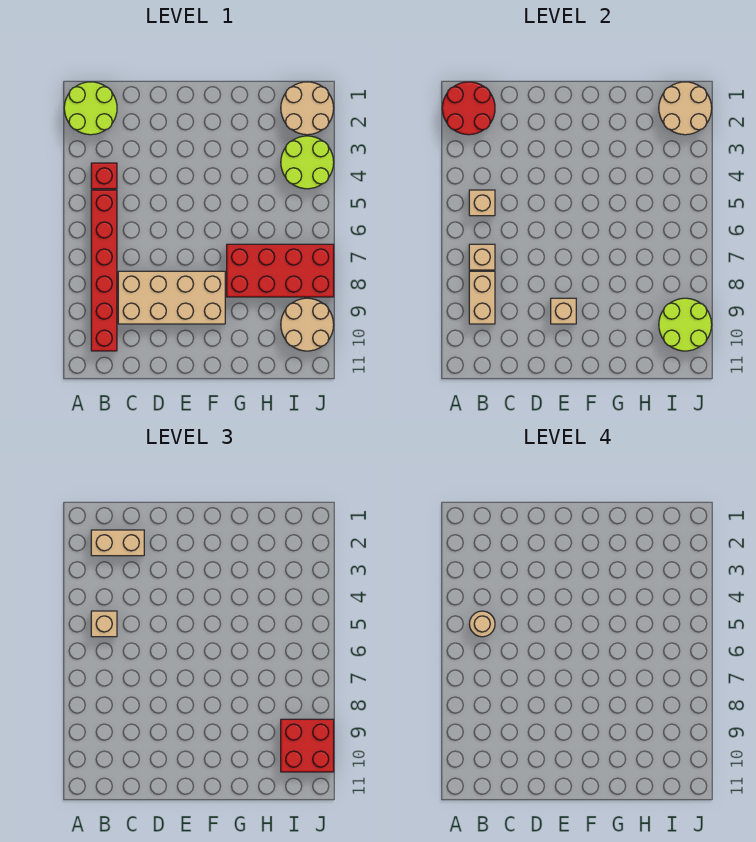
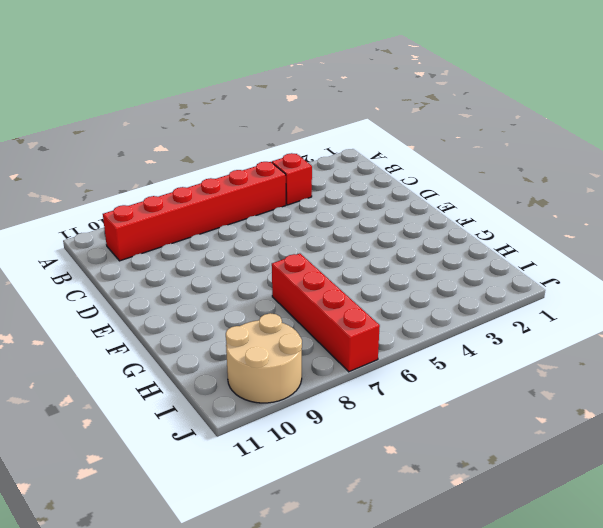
red 1x4 brick [272,254,380,372] -> red 2x4 brick [227,244,334,297]
none -> lime 2x2 round brick [64,82,117,135]
none -> tan 2x4 brick [118,271,225,324]
none -> tan 2x2 round brick [281,82,334,135]

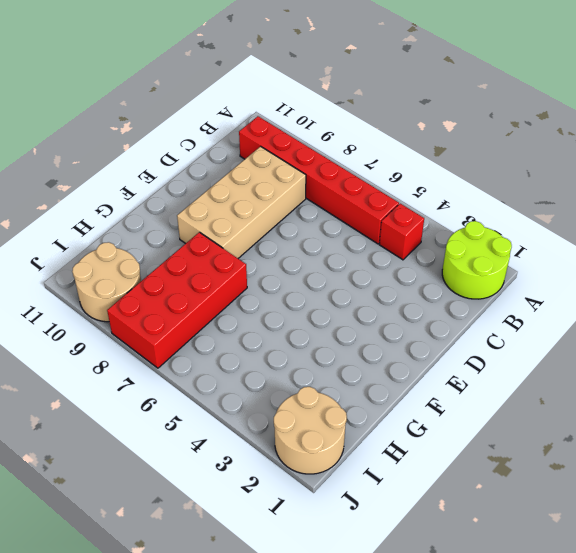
none -> lime 2x2 round brick [281,136,334,189]
none -> red 2x2 round brick [442,82,495,135]
none -> tan 1x1 brick [469,190,495,216]

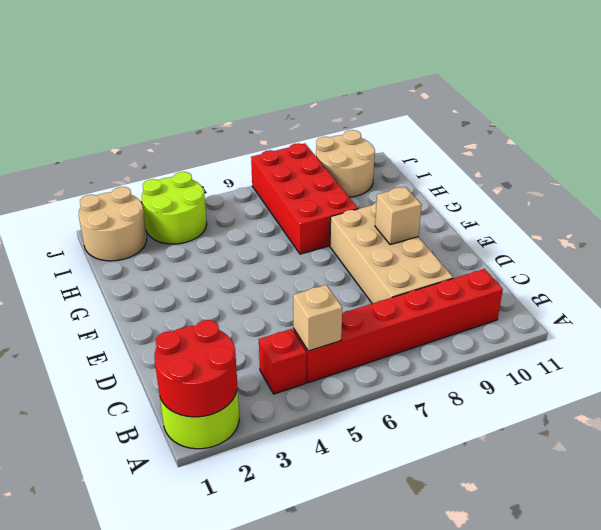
none -> tan 1x1 brick [469,244,495,270]
none -> tan 1x2 brick [469,271,495,324]
none -> tan 2x2 round brick [659,82,712,135]

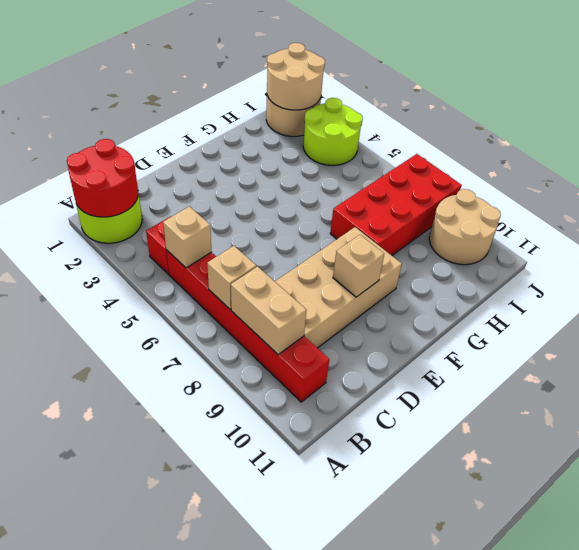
none -> lime 2x2 round brick [659,298,712,351]
none -> tan 1x2 brick [91,530,144,556]
none -> tan 1x1 brick [91,611,117,637]

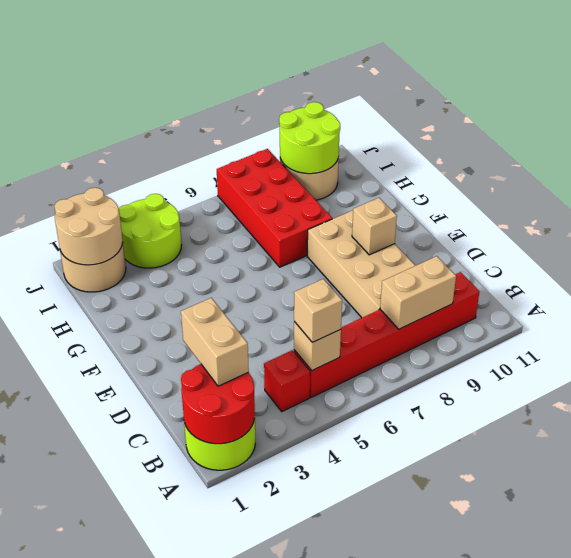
none -> tan 1x1 brick [469,244,495,270]
none -> red 2x2 brick [281,719,334,772]
none -> tan 1x1 round brick [469,611,495,637]

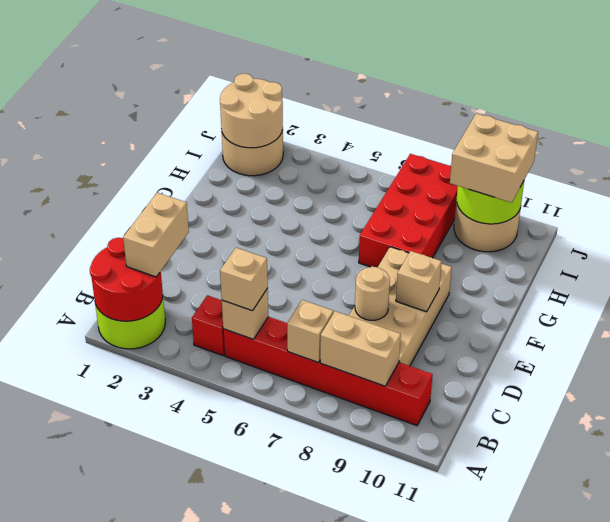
tan 1x1 round brick [355,267,390,320] -> tan 1x1 round brick moved to [469,611,495,637]
tan 2x2 brick [450,113,538,203] -> red 2x2 brick [281,719,334,772]
none -> lime 2x2 round brick [281,136,334,189]

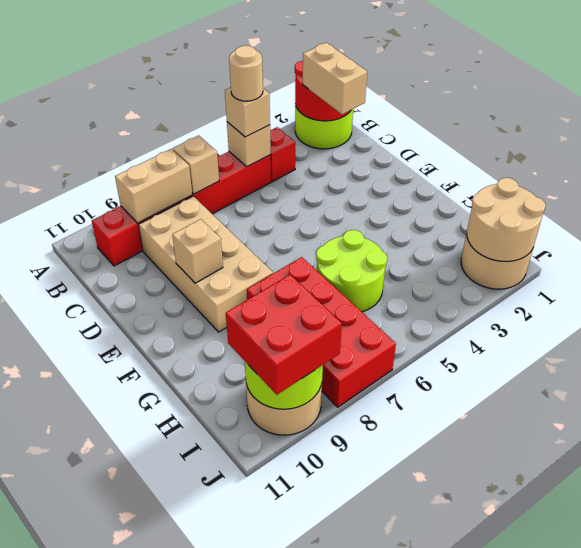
lime 2x2 round brick [316,230,387,312] -> lime 2x2 round brick moved to [281,136,334,189]

